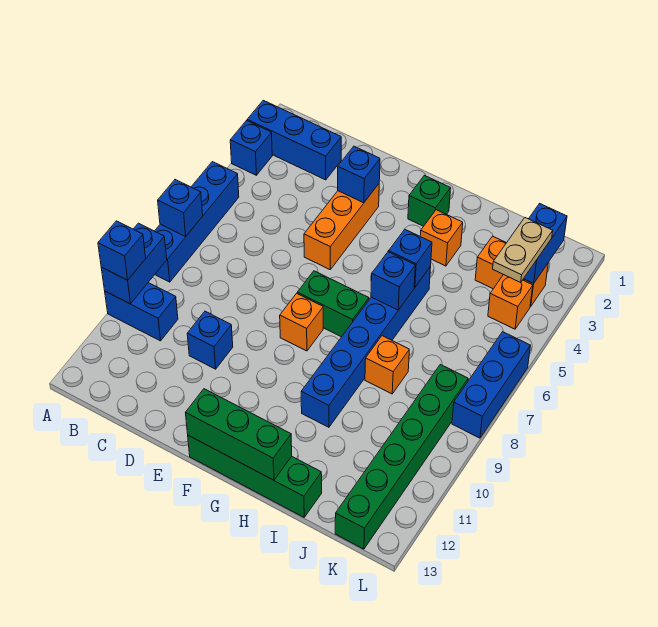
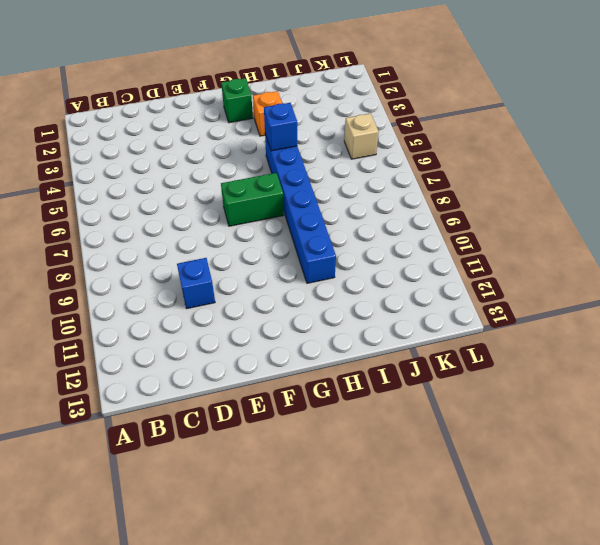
tan 1x1 brick [344,114,379,159] -> none
none -> blue 1x3 brick [247,100,341,180]
none -> blue 1x1 brick [230,121,272,175]
none -> blue 1x4 brick [155,162,239,282]

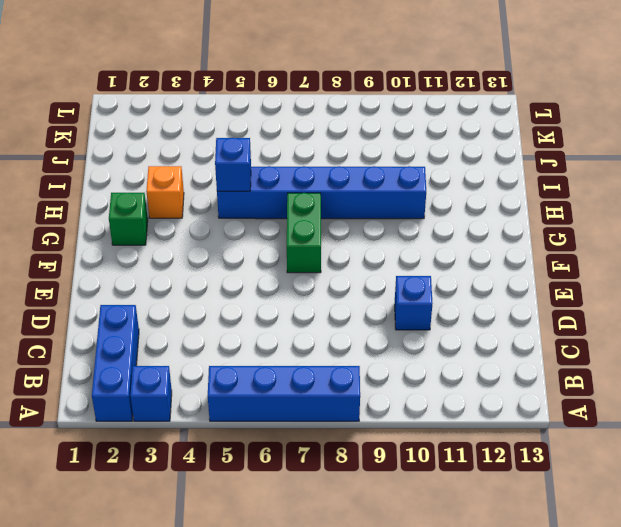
none -> blue 1x2 brick [105,283,178,341]
none -> orange 1x3 brick [304,184,379,270]
none -> orange 1x1 brick [280,293,323,351]

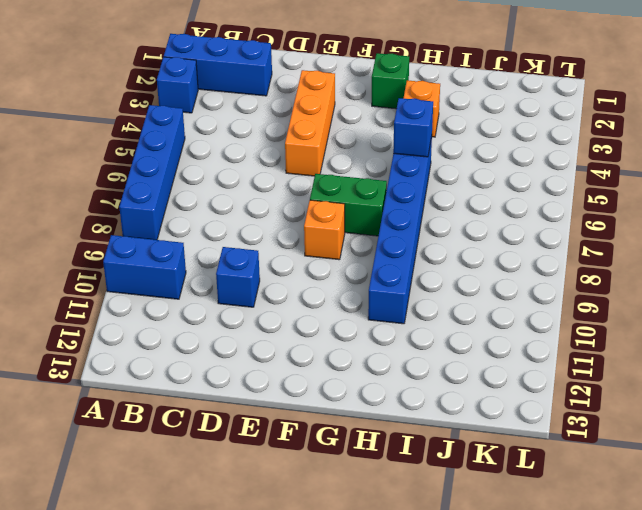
none -> green 1x4 brick [188,435,322,517]
none -> orange 1x1 brick [365,336,409,394]
none -> orange 1x2 brick [475,236,548,306]

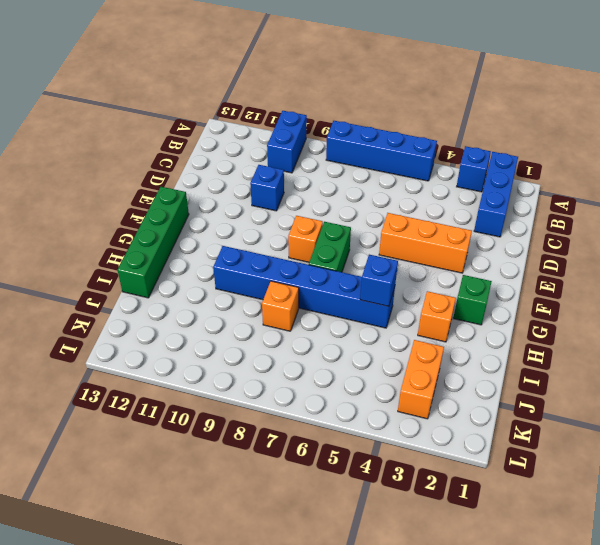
none -> orange 1x1 brick [488,275,533,329]
none -> green 1x6 brick [335,365,468,549]
none -> blue 1x3 brick [452,332,531,438]

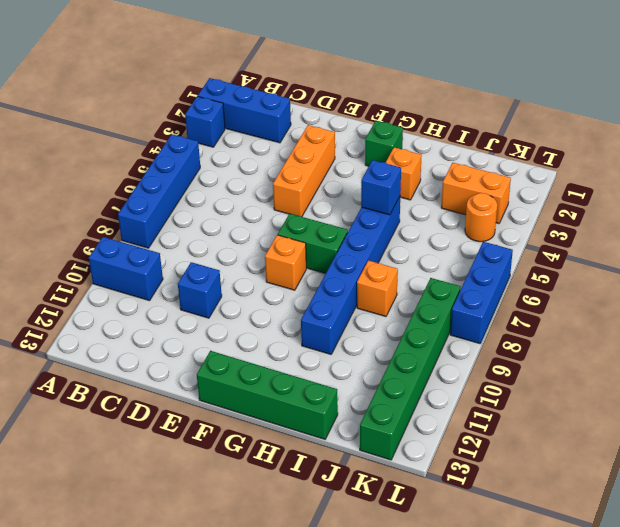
orange 1x1 round brick [465,193,497,242] -> orange 1x1 brick [488,275,533,329]
none -> blue 1x1 brick [158,180,203,237]
none -> blue 1x2 brick [101,223,167,304]
none -> blue 1x1 brick [338,146,380,203]

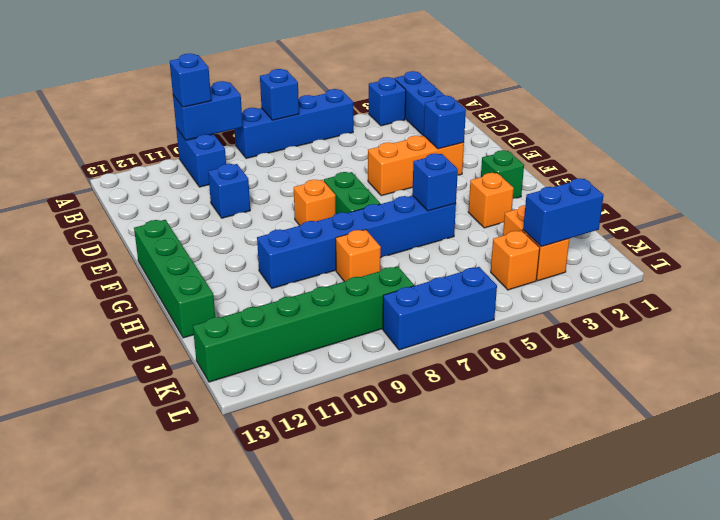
none -> green 1x3 brick [186,389,292,480]
none -> blue 1x1 brick [371,252,415,310]
none -> tan 1x2 plate [493,218,553,282]

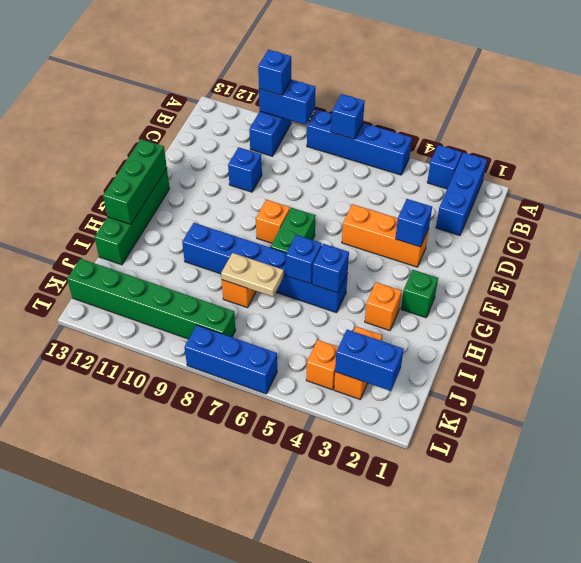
tan 1x2 plate [221,253,284,297] -> tan 1x2 plate moved to [493,218,553,282]

